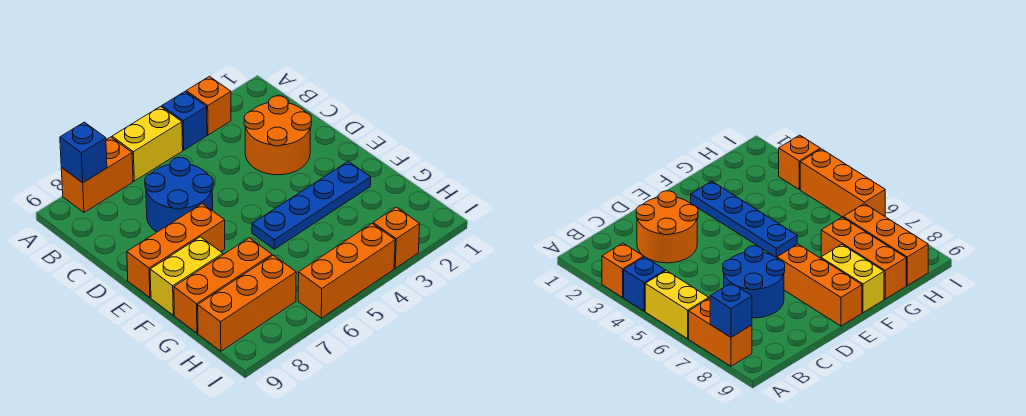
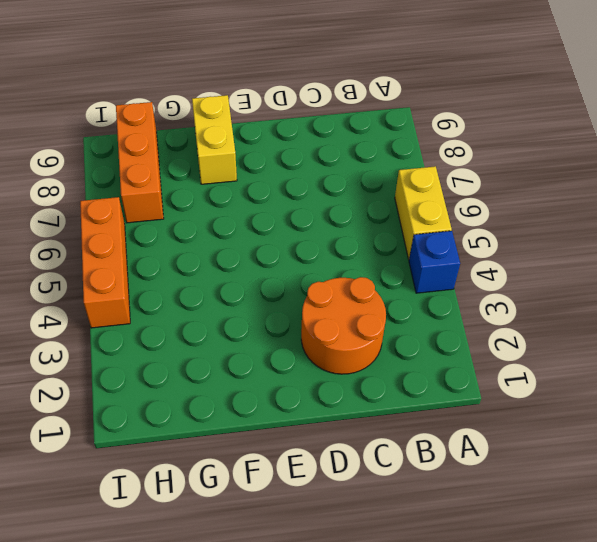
none -> orange 1x1 brick [186,76,231,135]
none -> orange 1x2 brick [61,137,133,213]
none -> blue 2x2 round brick [145,158,213,232]

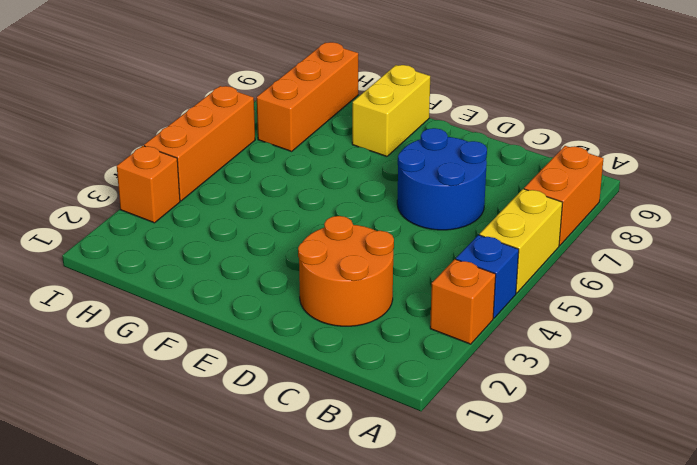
none -> orange 1x3 brick [127,204,225,298]
none -> blue 1x4 plate [252,161,371,249]
none -> orange 1x3 brick [174,238,272,333]

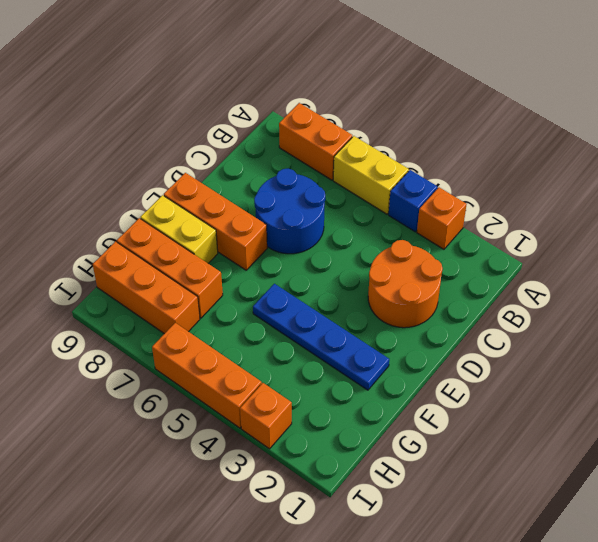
none -> blue 1x1 brick [60,122,107,183]

